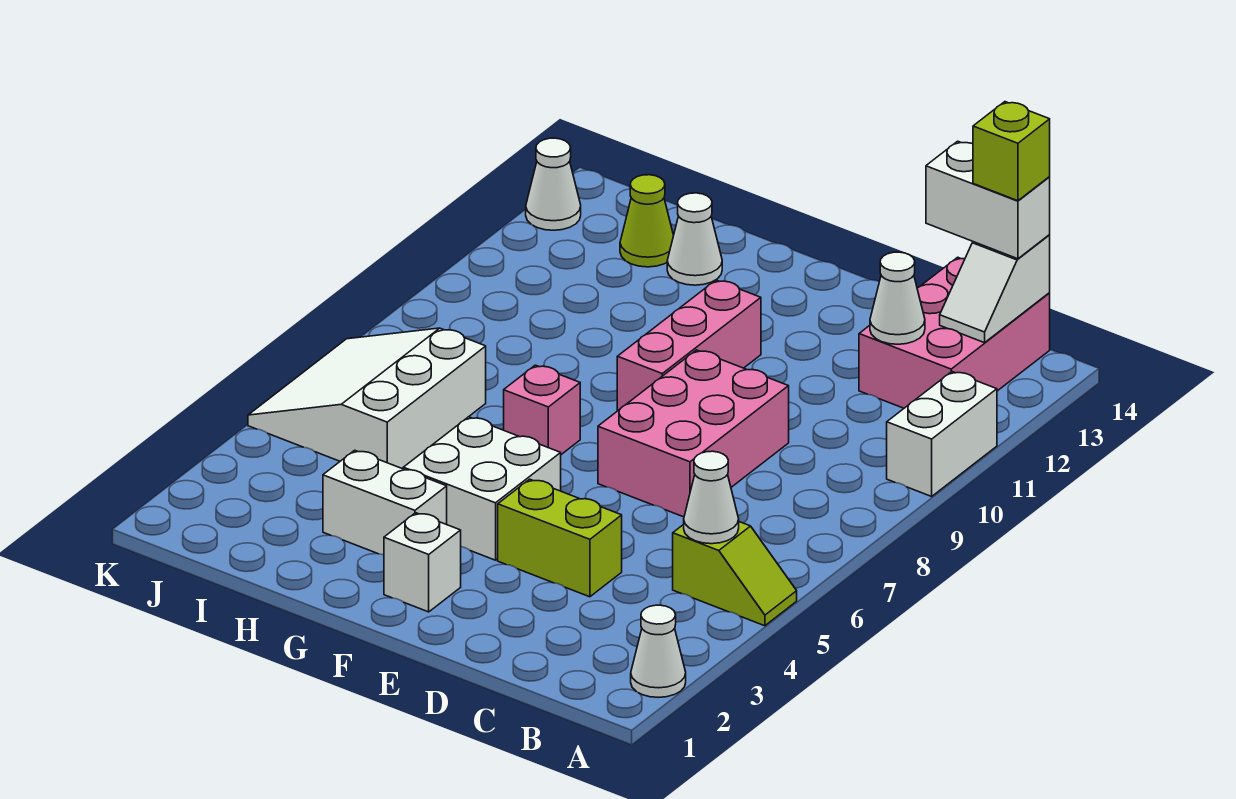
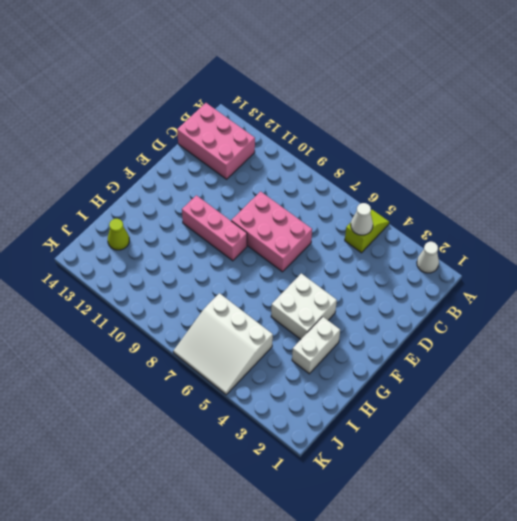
none -> white 1x2 brick [887,372,997,496]
none -> lime 1x2 brick [498,479,622,597]
none -> white 1x1 brick [384,513,461,612]

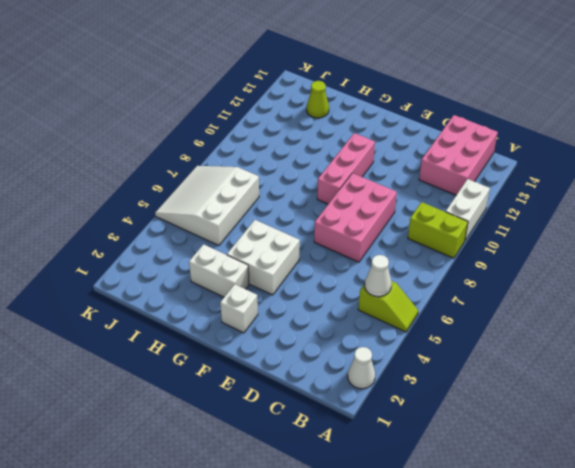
lime 1x2 brick [408,202,468,258] -> lime 1x2 brick moved to [498,479,622,597]
none -> pink 1x1 brick [504,365,580,454]
none -> white 1x1 cone [667,193,722,285]
none -> white 1x1 cone [526,138,581,230]

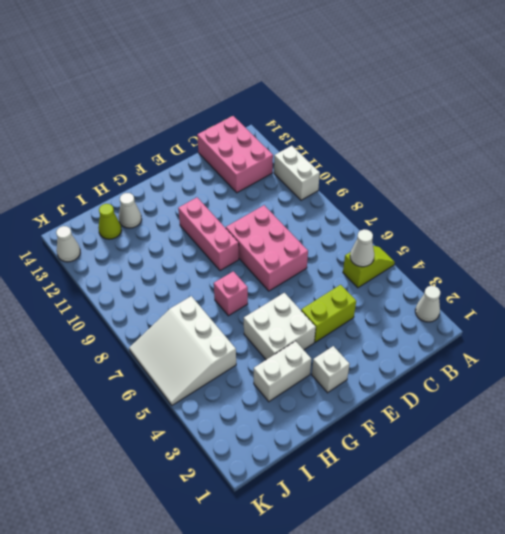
none -> white 1x2 slope [940,235,1050,343]
none -> white 1x1 cone [870,252,925,344]
none -> white 1x2 brick [926,141,1050,259]

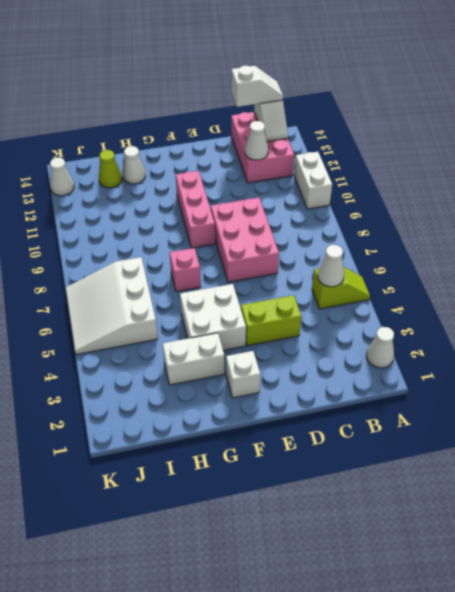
white 1x2 slope [231,66,283,107] -> white 1x2 brick [926,141,1050,259]
none -> lime 1x1 brick [973,102,1050,201]

